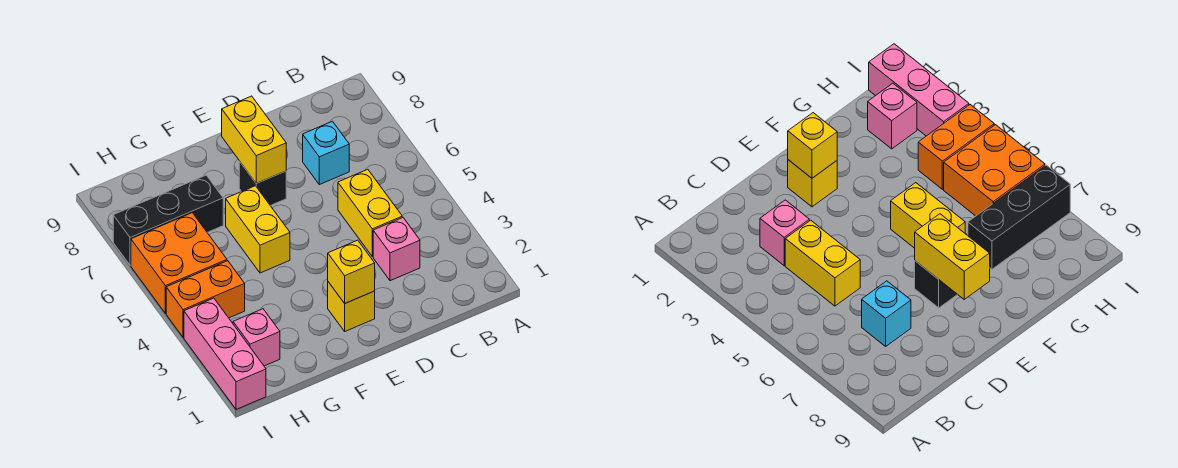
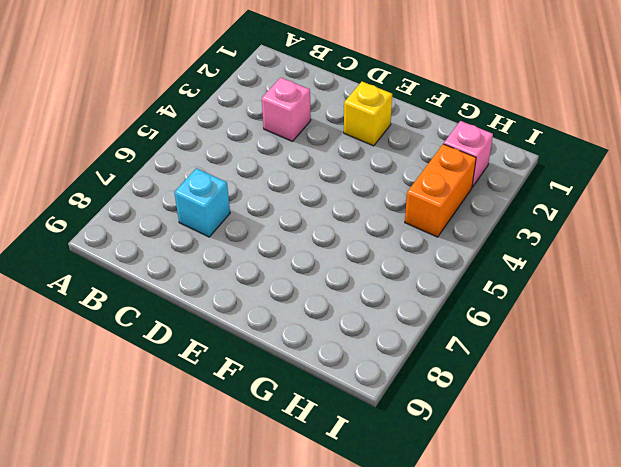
orange 1x2 brick [405,144,476,237] -> orange 1x2 brick turned to [166,261,245,337]
none -> yellow 1x2 brick [338,169,402,257]
none -> black 1x1 brick [239,161,286,206]
none -> yellow 1x2 brick [226,186,290,273]

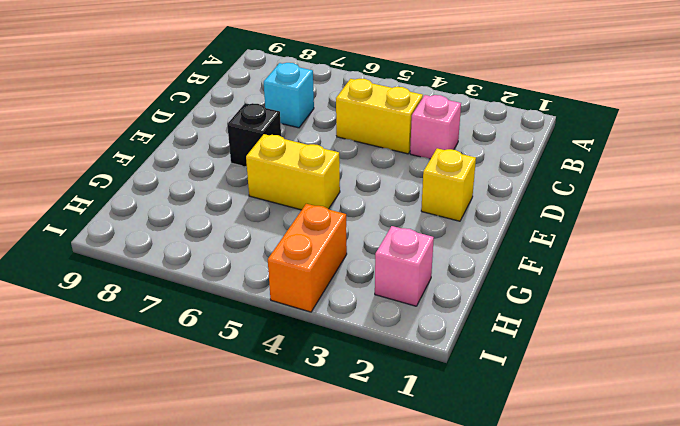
none -> black 1x3 brick [113,175,223,265]
none -> orange 2x2 brick [131,213,227,313]
none -> pink 1x3 brick [184,298,266,409]

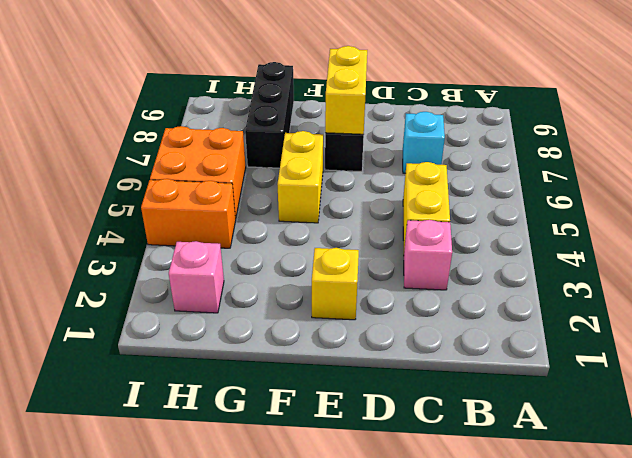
black 1x3 brick [245,62,294,168] -> black 1x3 brick turned to [113,175,223,265]
none -> pink 1x3 brick [184,298,266,409]
none -> yellow 1x1 brick [328,240,375,303]

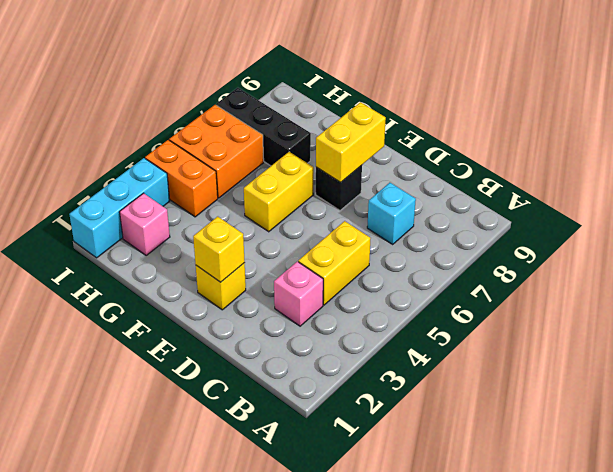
cyan 1x3 brick [69,158,170,258] -> pink 1x3 brick [184,298,266,409]

